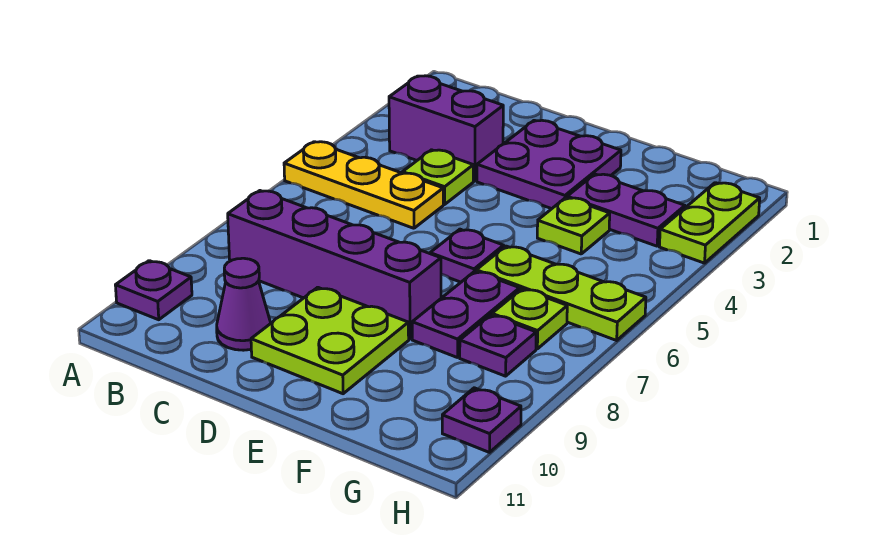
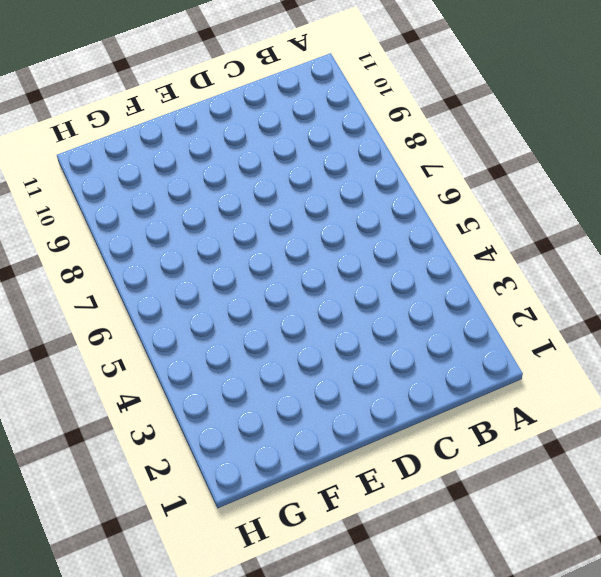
none -> yellow 1x3 plate [284,142,443,228]
none -> purple 1x1 plate [115,261,192,320]
none -> purple 1x2 brick [389,76,503,181]

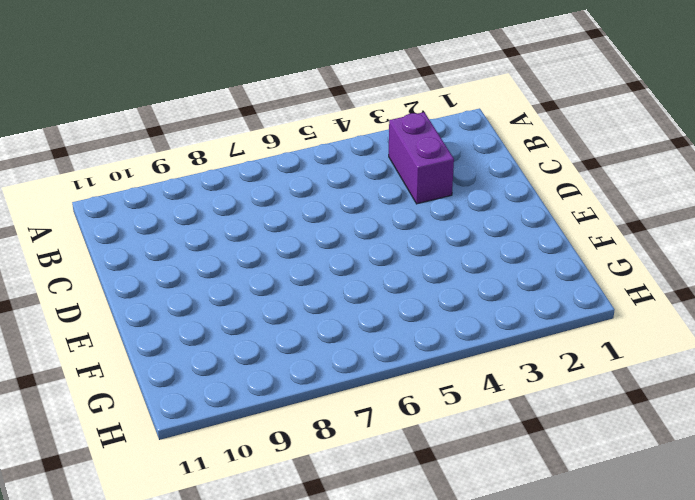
none -> yellow 1x3 plate [284,142,443,228]
none -> purple 1x1 plate [115,261,192,320]
none -> purple 1x4 brick [228,191,441,339]

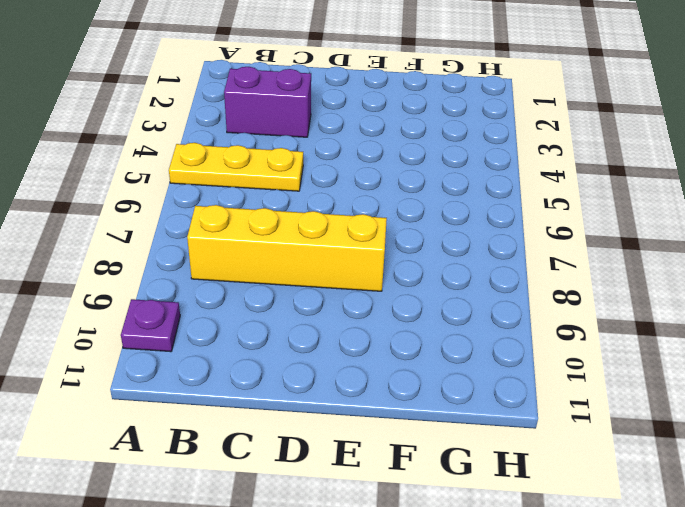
yellow 1x4 brick [187,205,387,291] -> purple 1x4 brick [228,191,441,339]
none -> lime 1x1 plate [402,150,473,204]
none -> purple 1x1 cone [217,258,271,350]
none -> purple 2x2 plate [477,120,621,209]

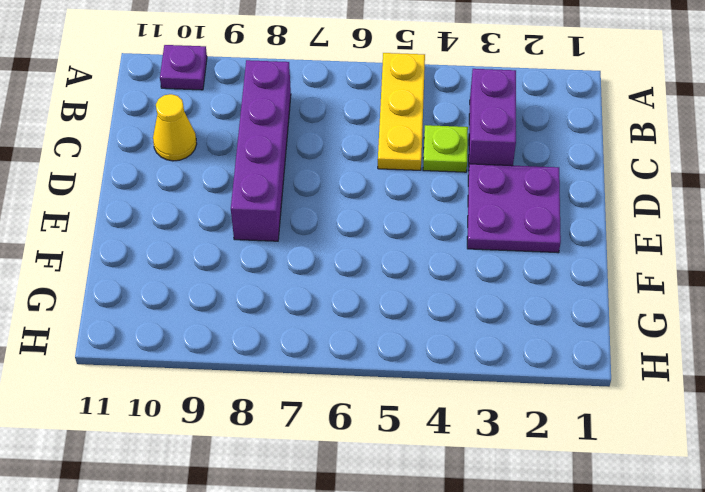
yellow 1x1 cone [153,94,197,161] -> purple 1x1 cone [217,258,271,350]
none -> lime 2x2 plate [251,287,409,394]
none -> purple 1x1 plate [430,229,504,282]
none -> purple 1x2 plate [567,174,685,246]

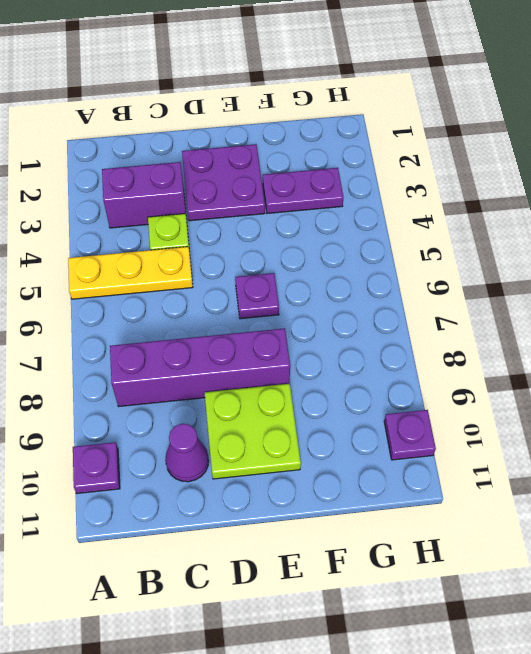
none -> lime 1x1 plate [537,198,610,254]
none -> lime 1x3 plate [476,246,646,340]
none -> purple 1x2 plate [412,271,520,358]

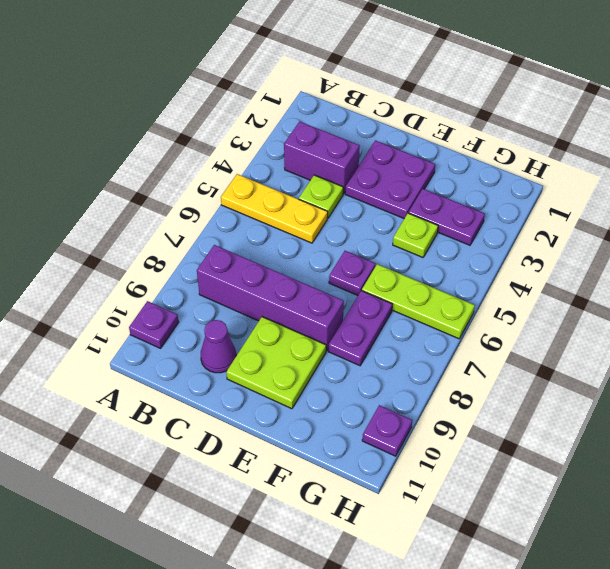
none -> lime 1x1 plate [492,289,567,349]
none -> purple 1x1 plate [460,315,536,376]
none -> lime 1x2 plate [659,183,760,263]

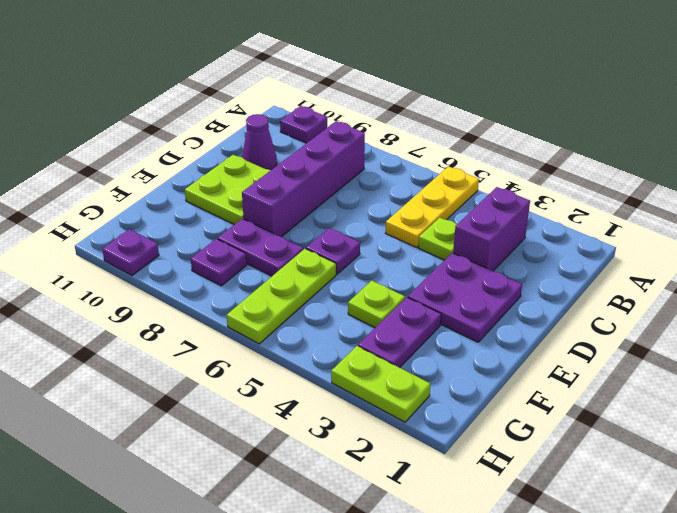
none -> lime 1x1 plate [492,289,567,349]

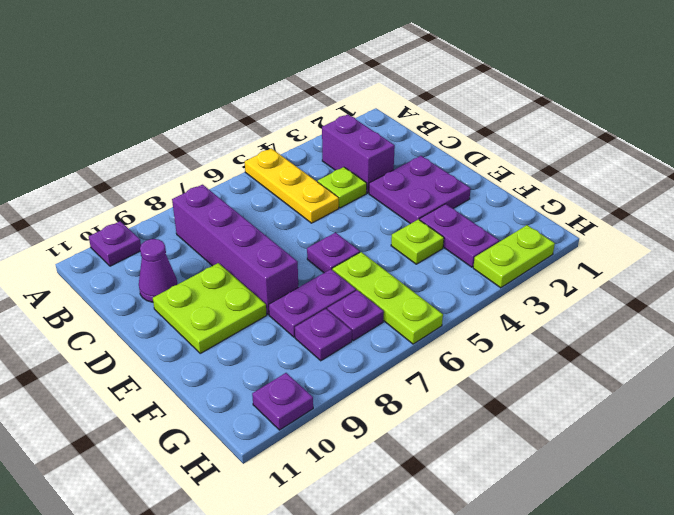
purple 1x1 plate [327,290,384,341] -> lime 1x1 plate [492,289,567,349]

